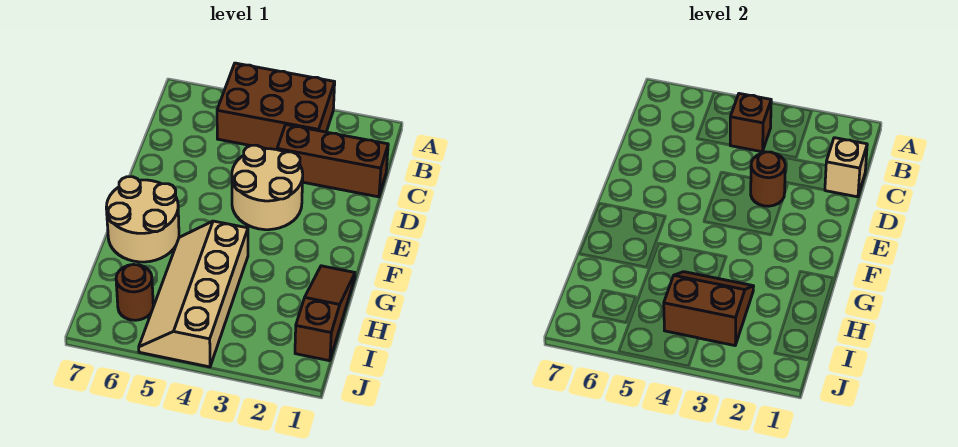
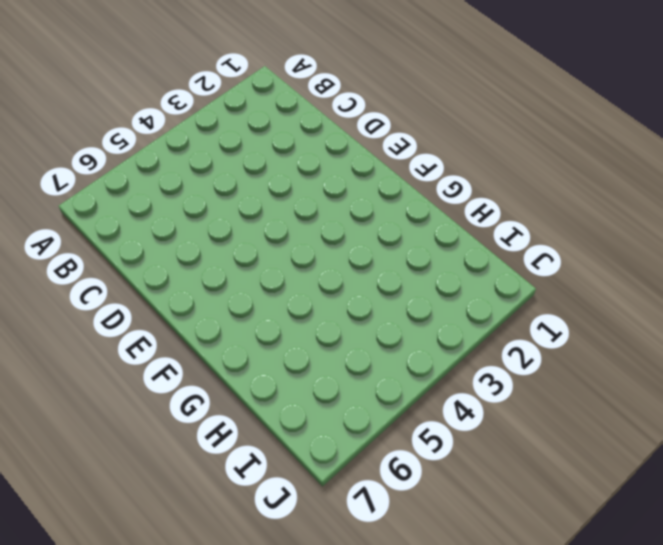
none -> brown 2x3 brick [217,63,335,150]
none -> brown 1x3 brick [277,125,388,197]

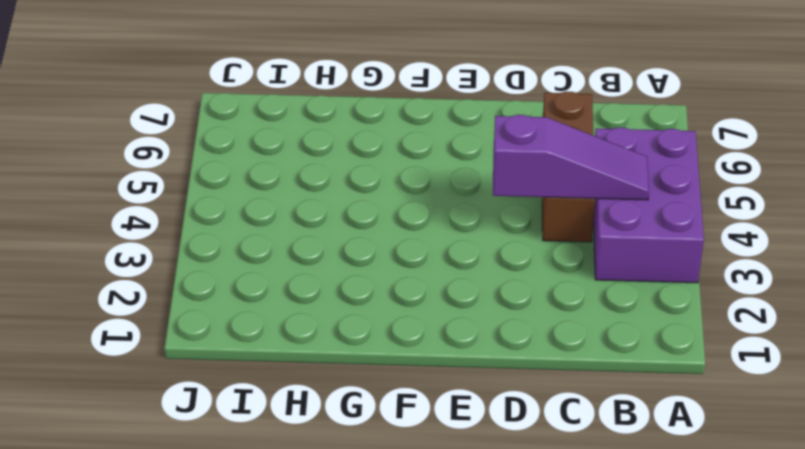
purple 2x3 brick [594,127,704,283] -> brown 2x3 brick [217,63,335,150]
purple 1x3 slope [493,115,649,200] -> brown 1x1 brick [730,94,771,152]
brown 1x3 brick [542,91,595,242] -> brown 1x3 brick moved to [277,125,388,197]
none -> tan 2x2 round brick [232,145,303,230]
none -> tan 2x2 round brick [106,177,179,262]

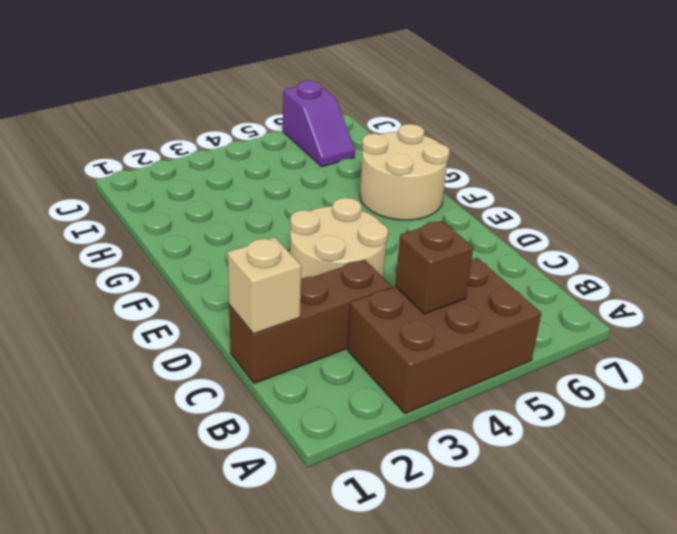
purple 1x2 slope [283,81,355,167] -> brown 1x1 round brick [116,265,153,320]
none -> brown 1x3 slope [295,266,355,361]
none -> tan 2x4 slope [139,221,248,367]

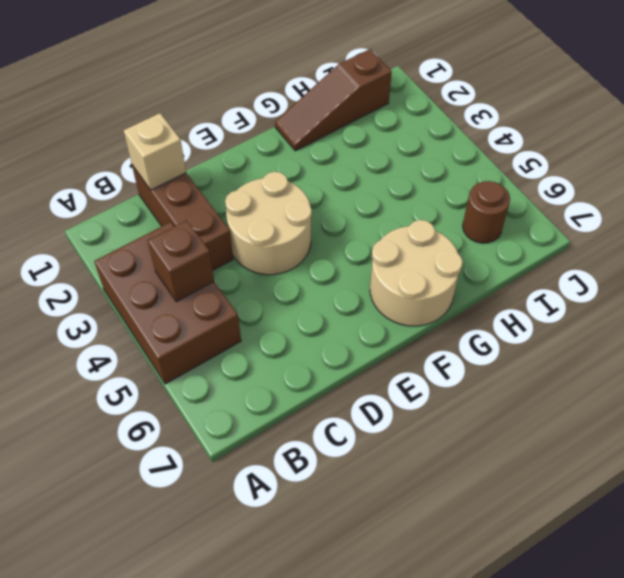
none -> tan 2x4 slope [139,221,248,367]
none -> brown 1x1 round brick [751,152,785,206]

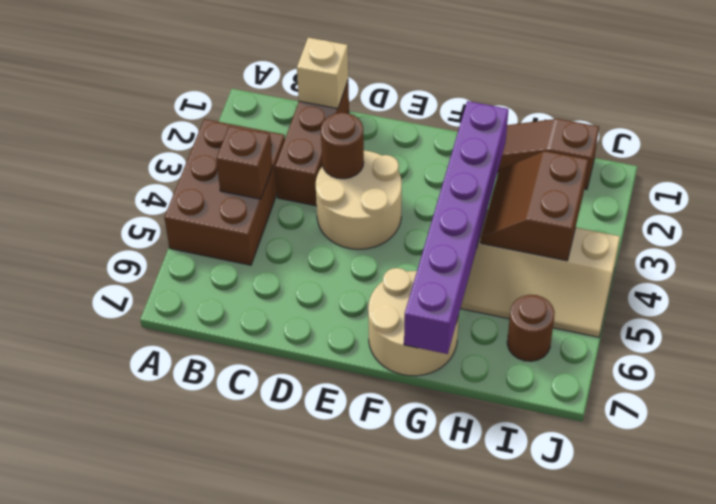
purple 1x6 brick [404,101,508,354] -> none

